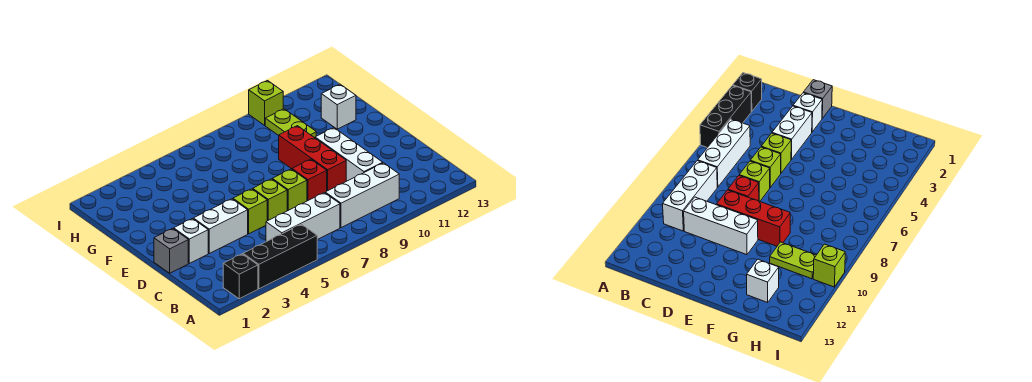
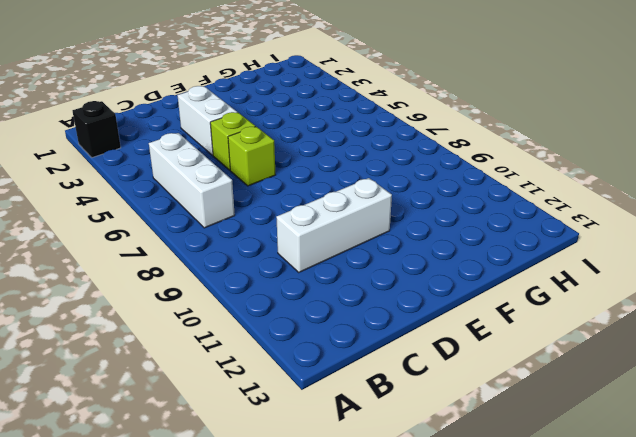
none -> black 1x3 brick [243,224,317,289]
none -> white 1x3 brick [325,163,399,228]
none -> grey 1x1 brick [154,228,188,273]

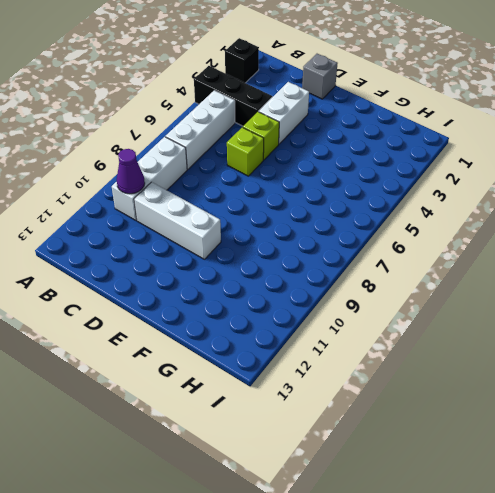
black 1x3 brick [194,66,272,126] -> black 1x3 brick turned to [243,224,317,289]
purple 1x1 cone [117,149,145,194] -> none
none -> white 1x1 brick [174,219,208,263]
none -> lime 1x1 brick [272,169,307,211]
none -> red 1x1 brick [292,159,327,201]

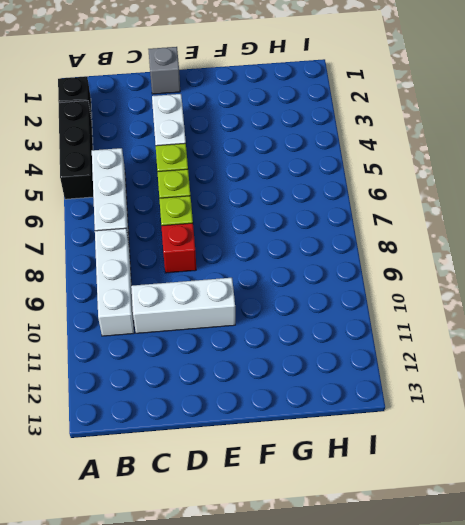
none -> white 1x1 brick [174,219,208,263]
none -> red 1x3 brick [279,126,346,191]
none -> lime 1x2 plate [265,109,316,138]

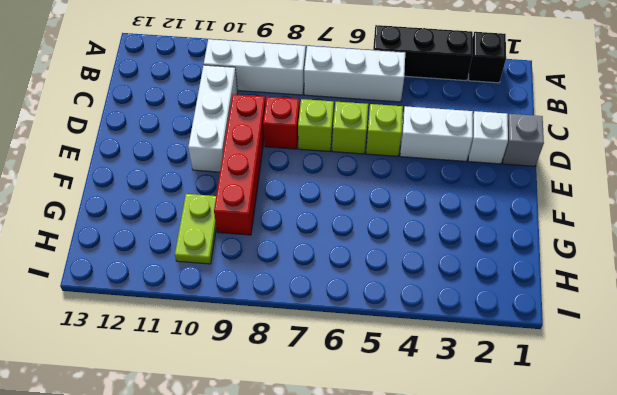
red 1x4 brick [214,94,266,235] -> red 1x3 brick [279,126,346,191]
none -> white 1x1 brick [321,84,356,129]
none -> lime 1x1 brick [249,81,283,125]

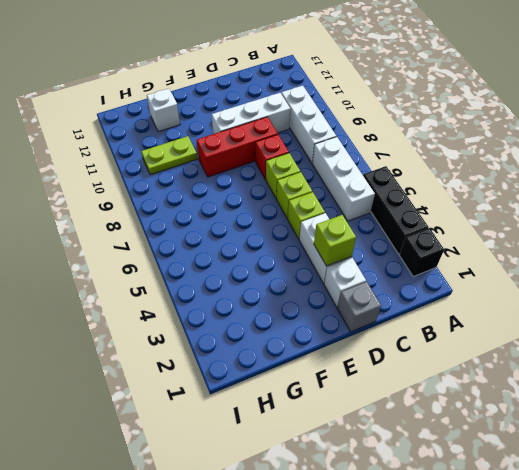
lime 1x1 brick [314,215,356,266] -> lime 1x1 brick moved to [249,81,283,125]

